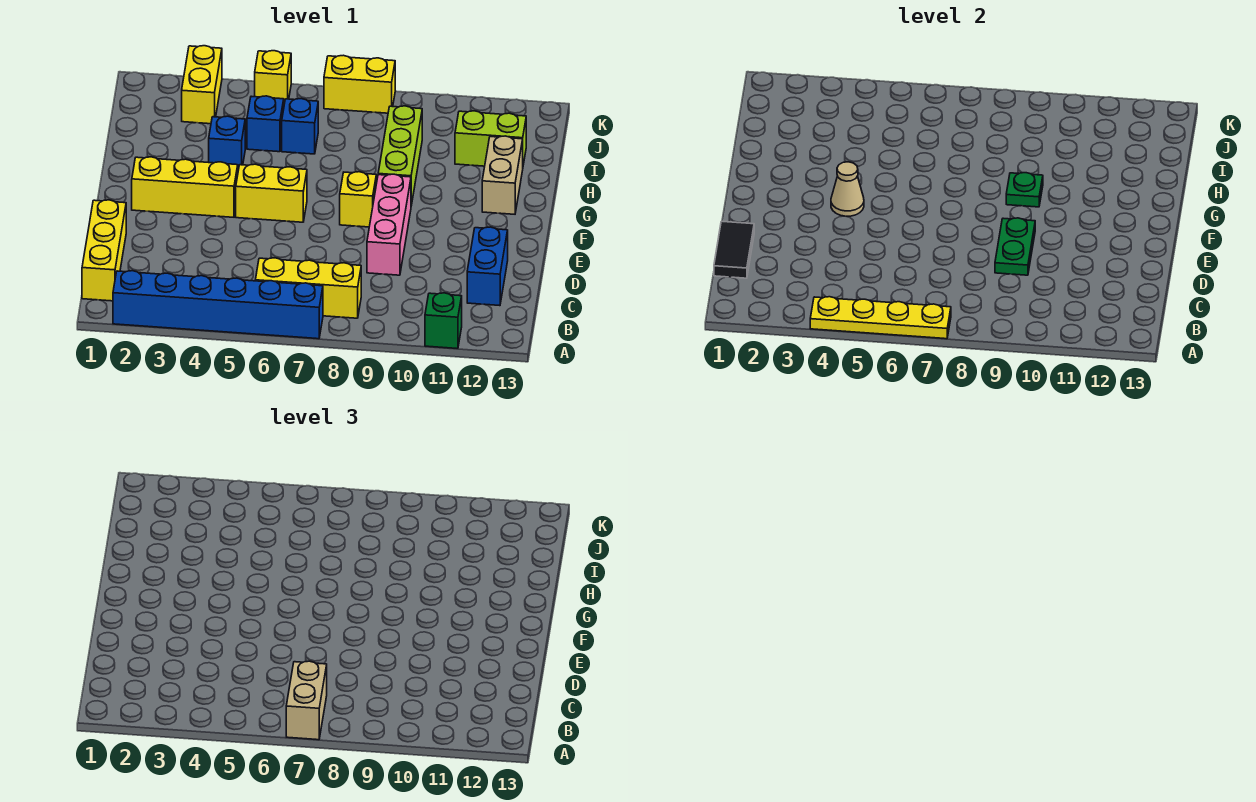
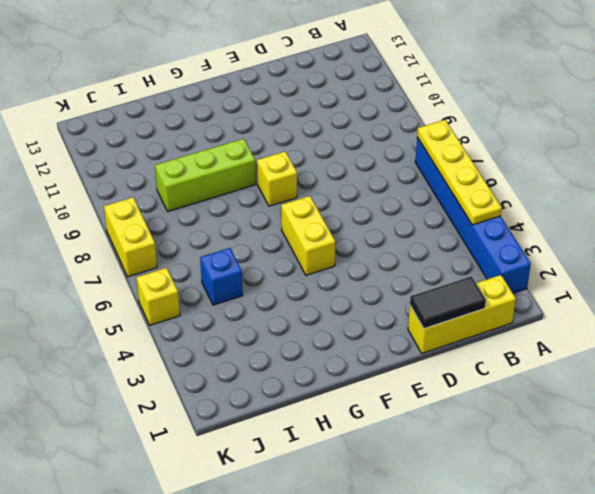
none -> green 1x1 brick [425,293,462,349]
none -> yellow 1x3 brick [255,258,361,318]
none -> blue 1x2 brick [467,227,508,306]

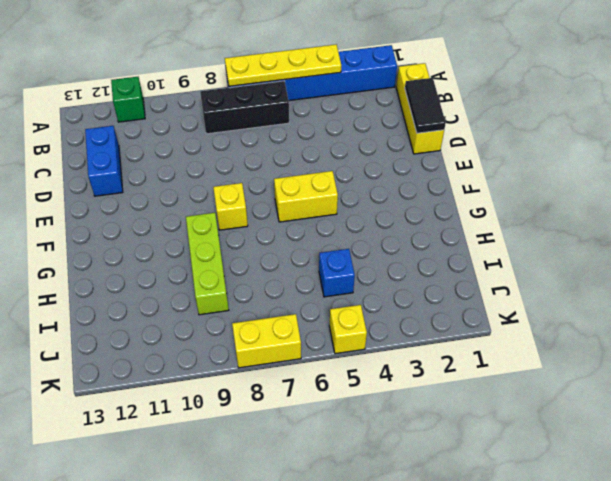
black 1x3 brick [200,81,289,134] -> yellow 1x3 brick [255,258,361,318]
none -> pink 1x3 brick [367,174,411,275]
none -> yellow 1x3 brick [132,157,238,217]
none -> tan 1x2 brick [482,136,523,214]

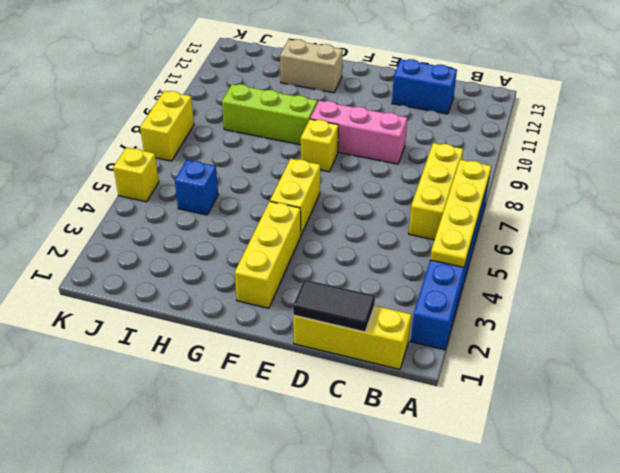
none -> green 1x1 brick [425,293,462,349]
none -> blue 1x1 brick [209,116,245,170]
none -> blue 1x1 brick [282,99,318,154]

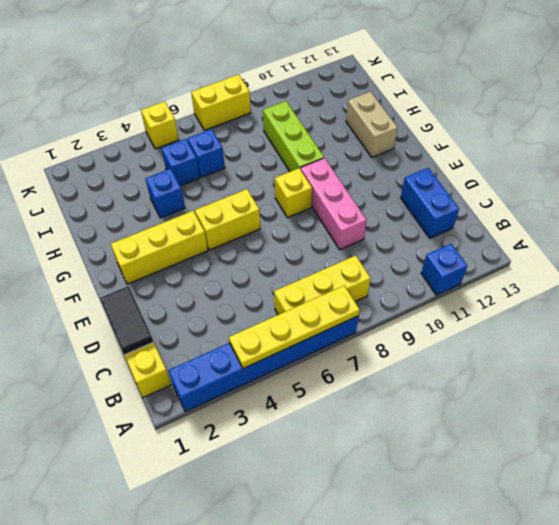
blue 1x1 brick [421,244,467,295] -> green 1x1 brick [425,293,462,349]
none -> lime 1x2 brick [455,111,526,166]
none -> yellow 1x2 brick [182,46,222,124]
none -> green 1x2 plate [995,218,1035,275]

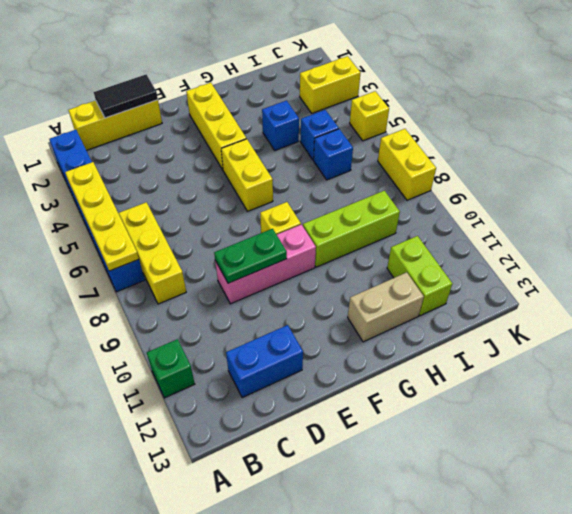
none -> tan 1x1 cone [831,162,864,216]
none -> green 1x1 plate [1006,173,1043,207]
none -> tan 1x2 brick [286,661,327,740]

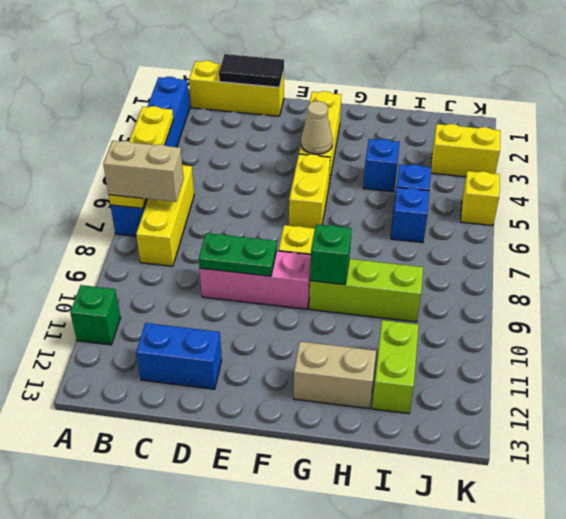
green 1x1 brick [310,224,352,285] -> green 1x1 plate [1006,173,1043,207]
none -> yellow 1x2 brick [324,55,395,113]

